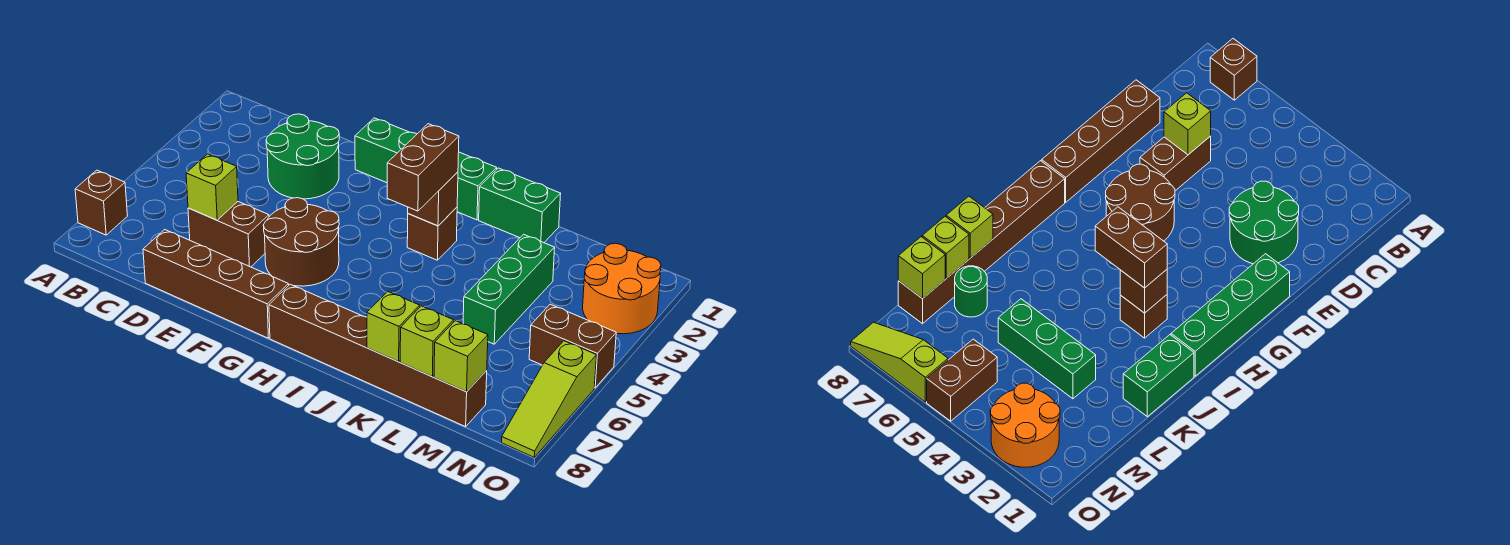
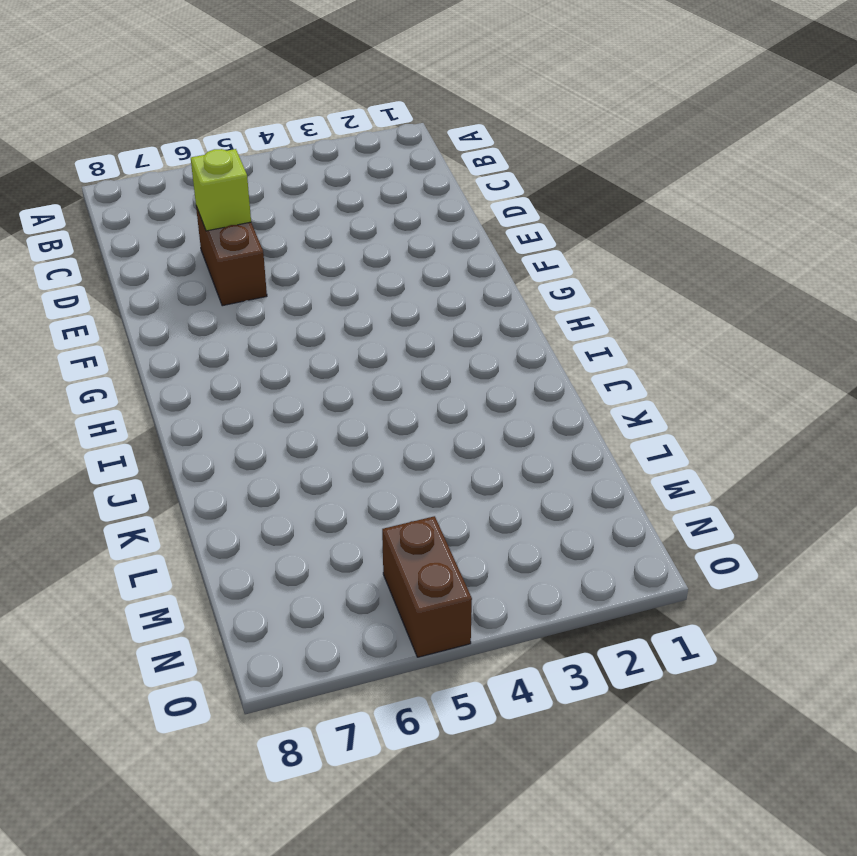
none -> brown 1x1 brick [75,170,127,235]
none -> green 2x2 round brick [266,114,339,199]
none -> brown 1x4 brick [143,230,289,338]

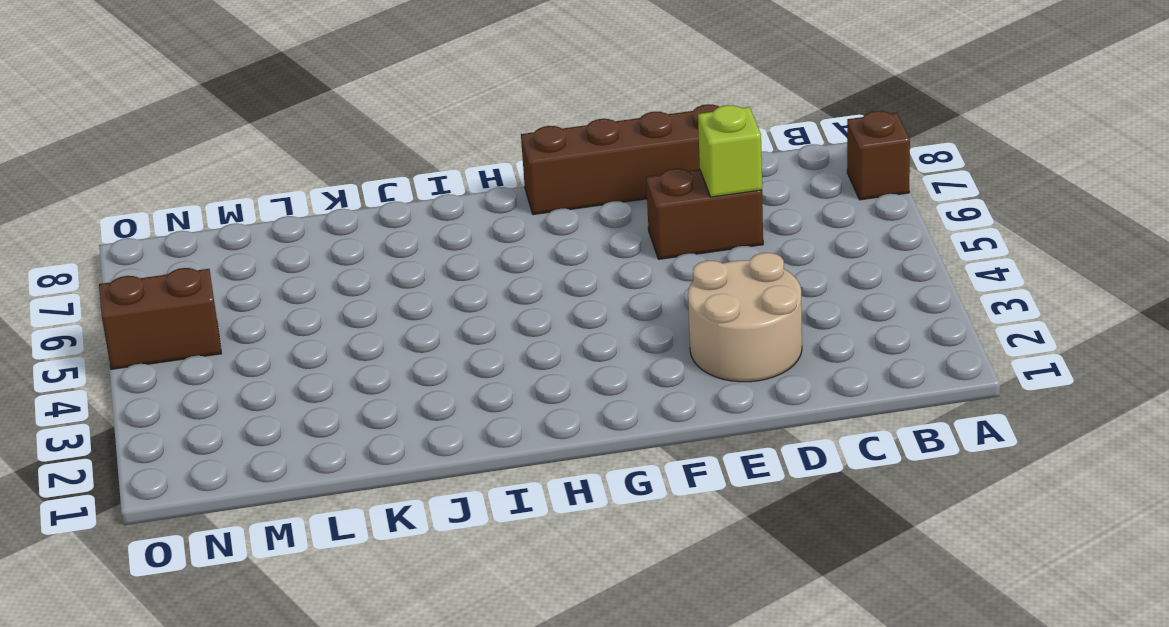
tan 2x2 round brick [688,253,802,382] -> green 2x2 round brick [266,114,339,199]
none -> green 1x4 brick [355,118,497,220]
none -> brown 2x2 round brick [263,198,339,286]
none -> brown 1x6 brick [269,284,487,427]

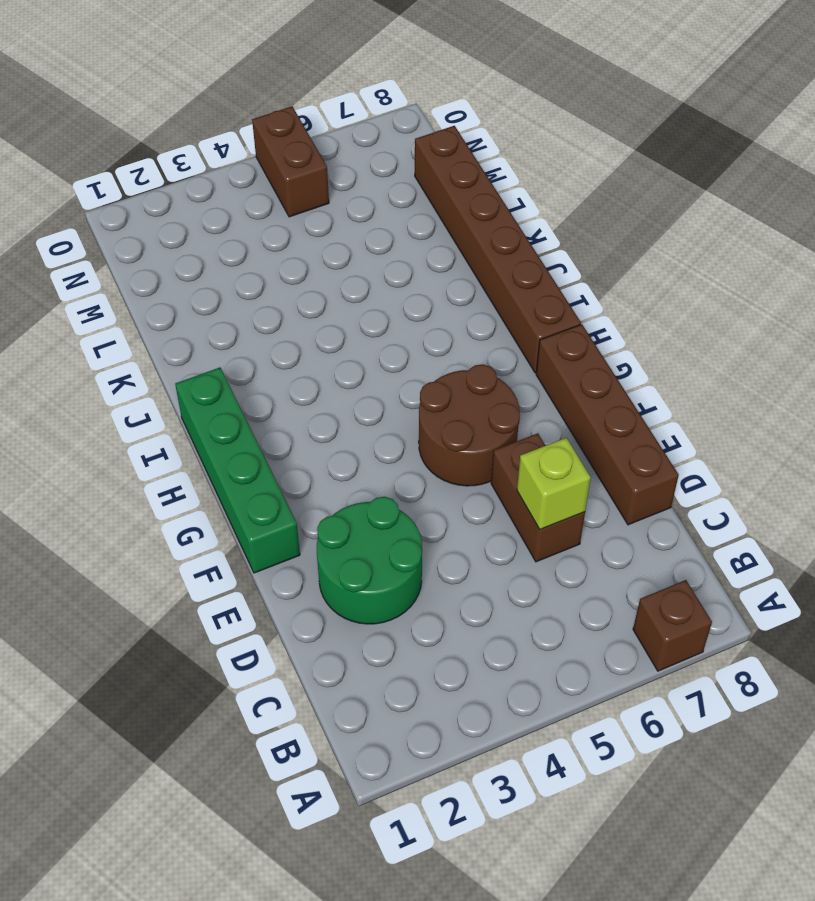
none -> brown 1x1 brick [407,207,457,260]
none -> green 1x2 brick [479,168,561,243]
none -> green 1x3 brick [463,234,555,344]

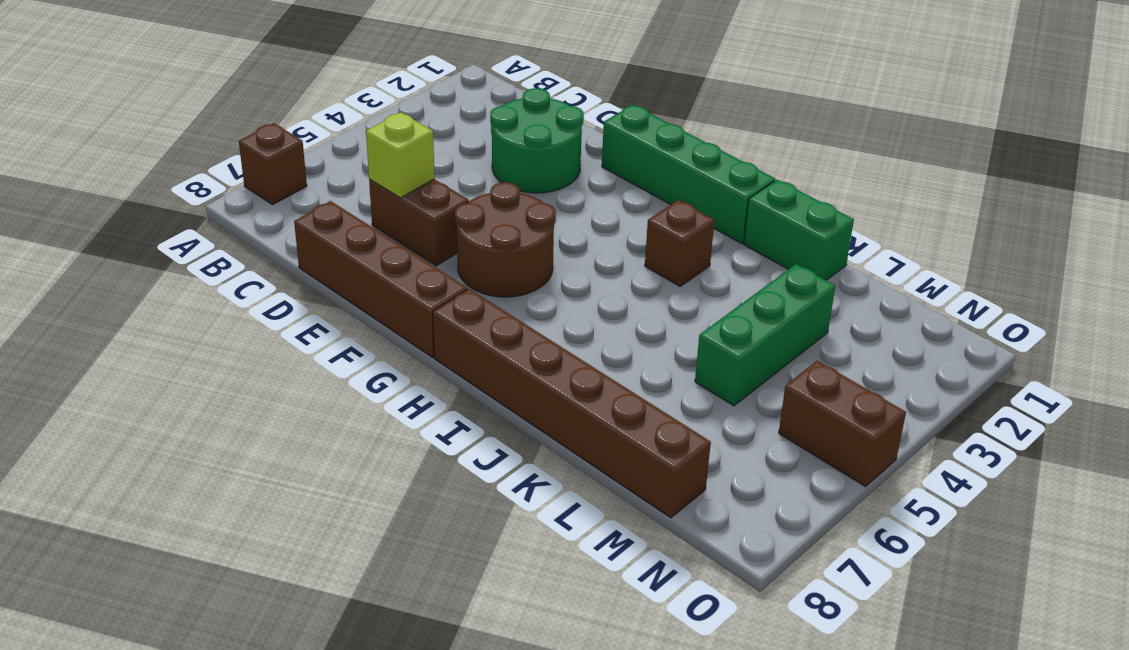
none -> green 1x1 round brick [955,266,987,317]
none -> orange 2x2 round brick [583,243,661,334]
none -> lime 1x3 slope [502,341,597,457]

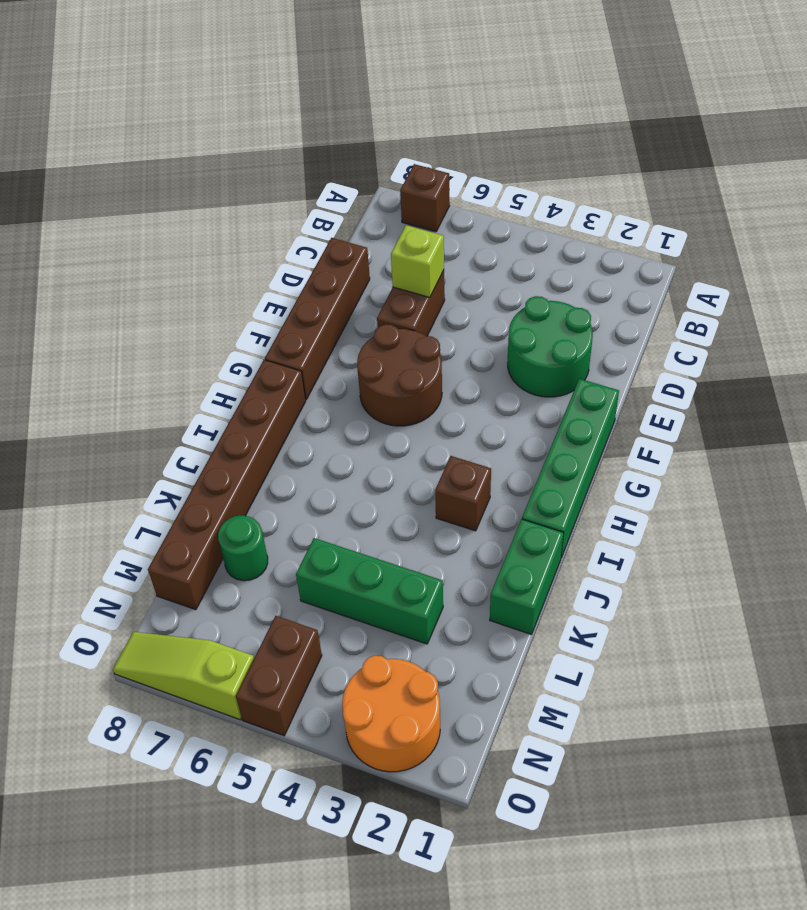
none -> brown 1x1 brick [408,172,458,226]
none -> lime 1x1 brick [367,292,420,362]
none -> lime 1x1 brick [400,306,454,377]

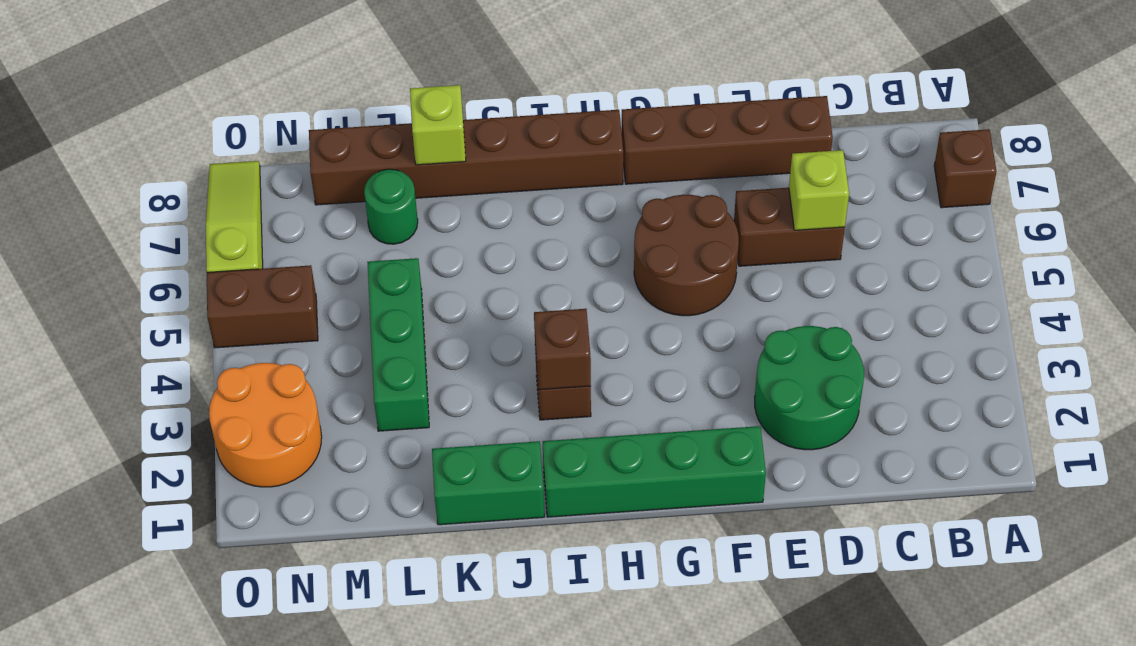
none -> lime 1x1 brick [400,306,454,377]
none -> lime 1x1 brick [434,321,488,392]
none -> brown 1x2 brick [387,124,459,211]

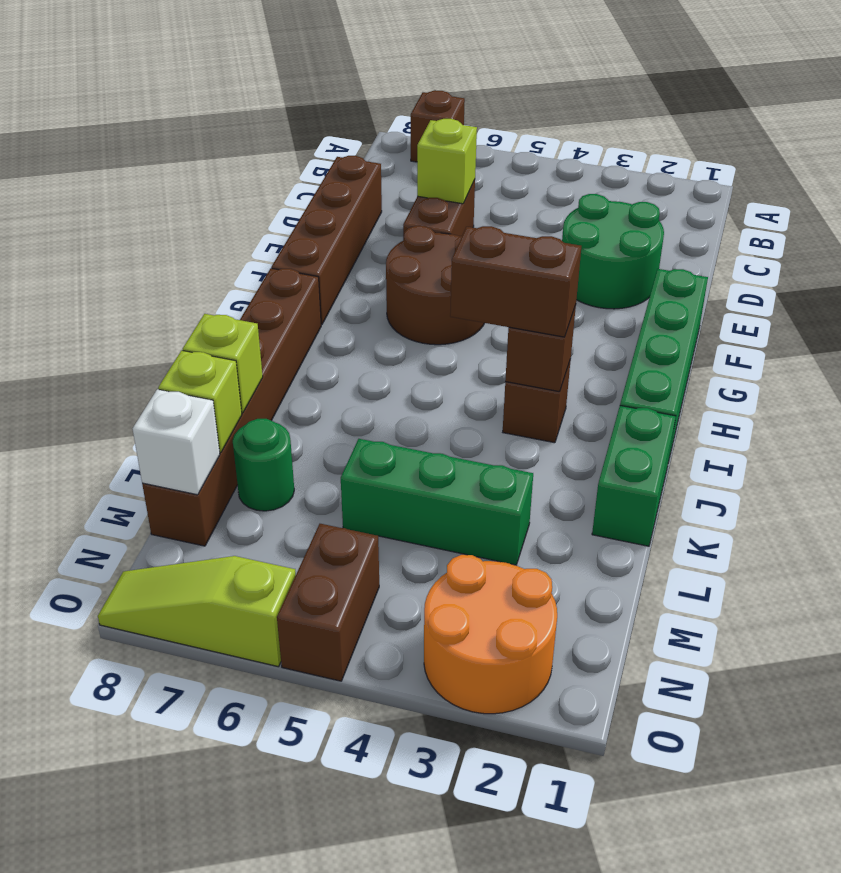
white 1x1 brick [133,389,220,495] -> lime 1x1 brick [434,321,488,392]

